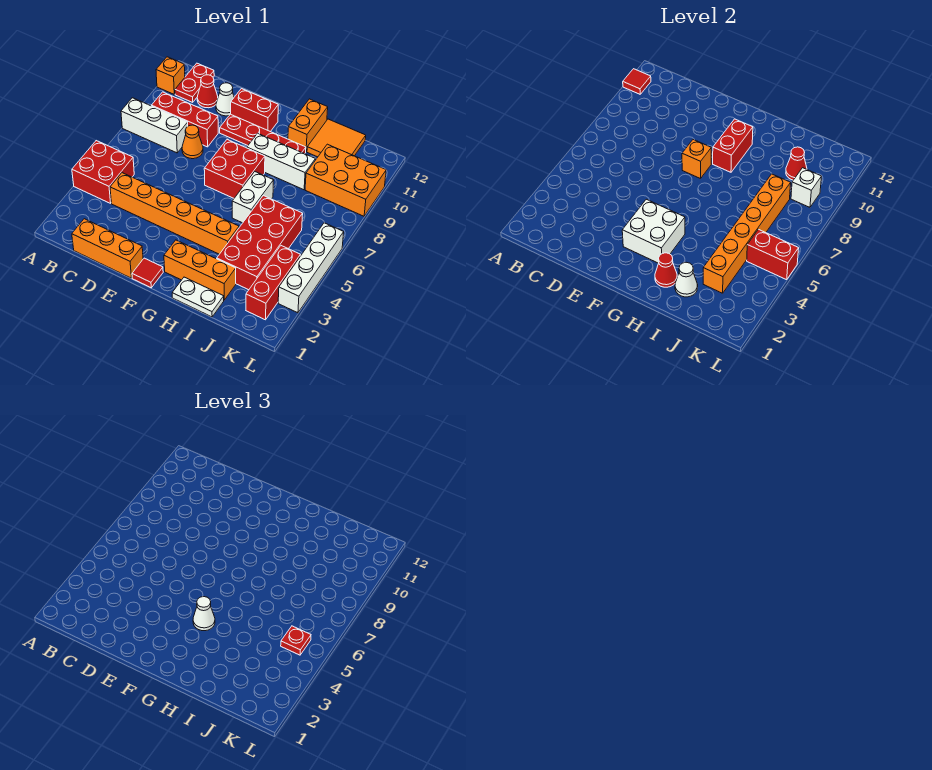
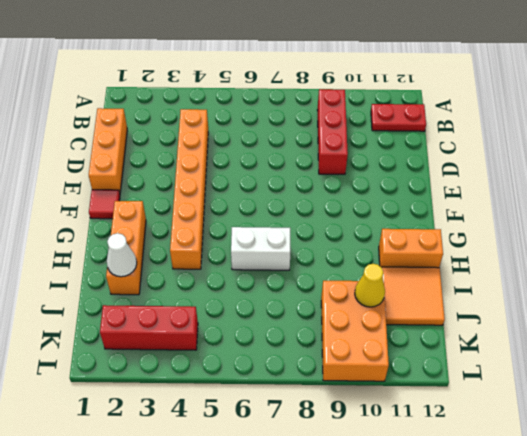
yellow 1x1 cone [355,264,385,307] -> red 1x1 cone [786,147,807,180]
none -> red 2x2 brick [72,141,134,203]
none -> white 1x3 brick [121,98,188,153]
none -> orange 1x1 brick [156,57,185,94]
none -> red 1x1 cone [197,75,218,108]

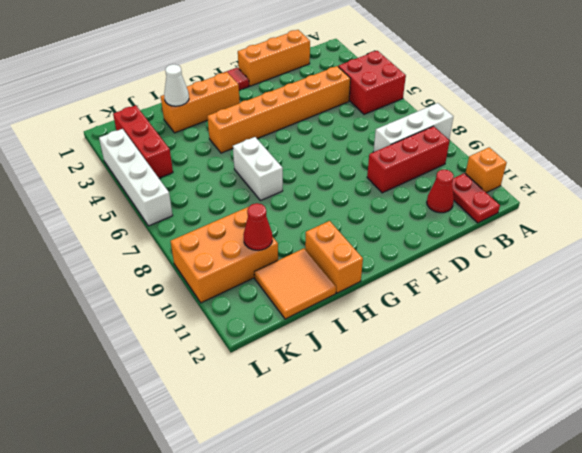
none -> orange 1x1 cone [182,125,203,159]
none -> white 1x1 cone [216,83,234,116]
none -> red 1x4 plate [220,114,306,154]
none -> red 1x2 brick [231,89,278,132]

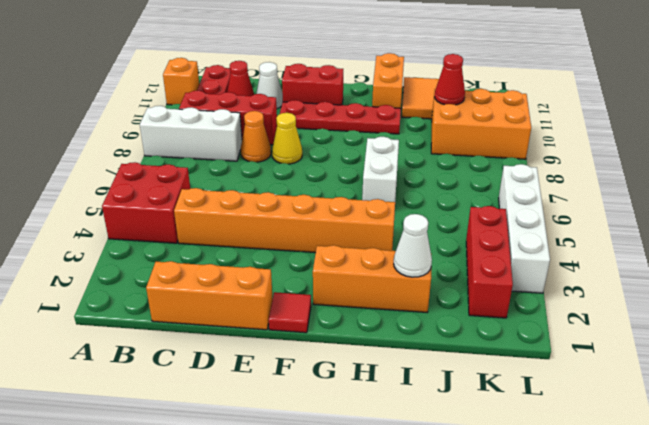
yellow 1x1 cone [272,113,302,164] -> none
none -> red 2x2 brick [204,140,265,198]
none -> white 1x3 brick [247,133,315,190]
none -> white 1x2 plate [172,277,224,317]
none -> red 2x4 brick [217,196,303,290]

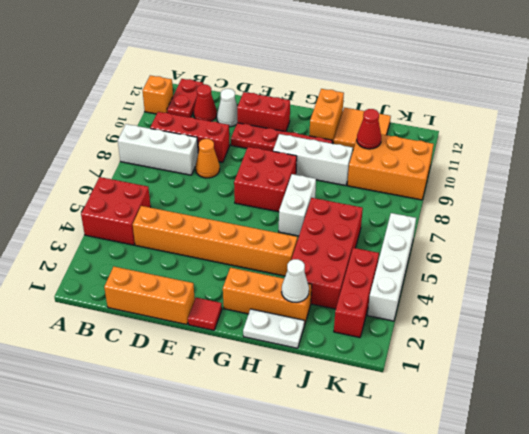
none -> red 1x1 tile [623,69,651,94]
none -> white 2x2 brick [622,199,685,263]
none -> orange 1x1 brick [682,140,711,179]
none -> red 1x2 brick [713,119,753,172]

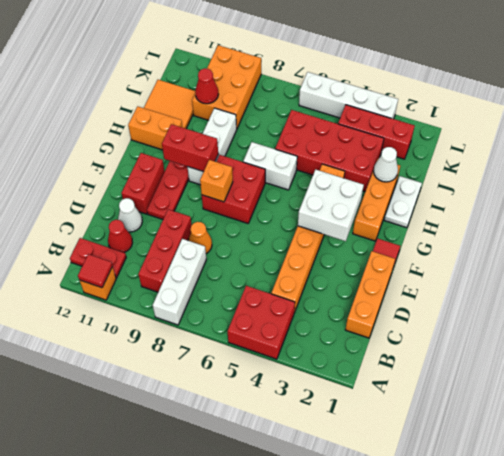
none -> red 1x1 cone [655,253,677,287]
none -> orange 1x6 brick [703,174,791,293]
none -> red 1x2 brick [747,229,799,280]
none -> white 1x1 brick [791,168,822,207]

